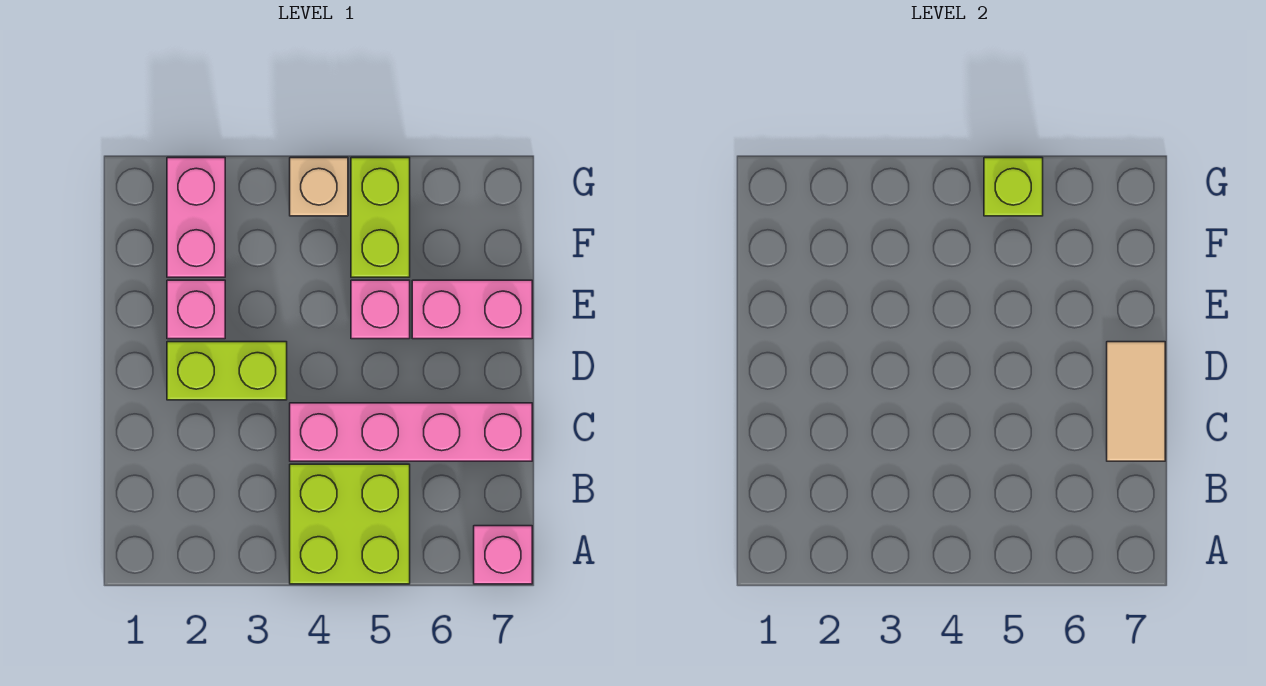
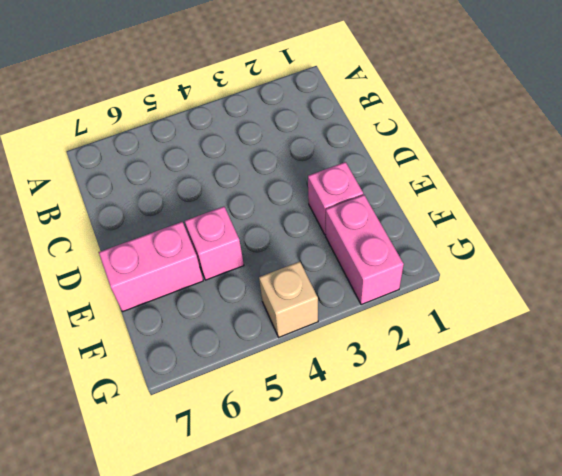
none -> lime 2x2 brick [290,464,410,584]
none -> pink 1x1 brick [474,526,532,584]
none -> pink 1x4 brick [290,403,532,461]

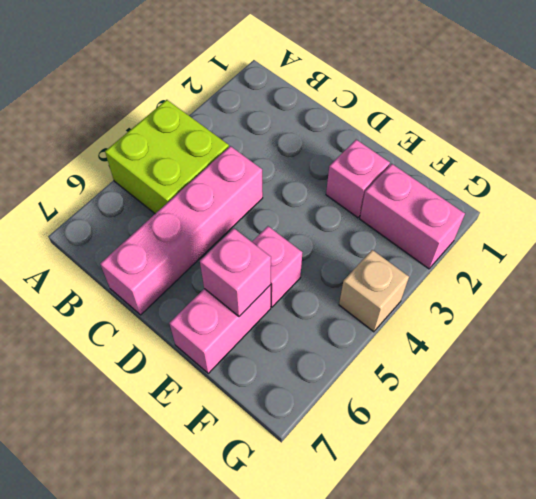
pink 1x1 brick [200,228,271,316] -> pink 1x1 brick moved to [474,526,532,584]
none -> lime 1x2 brick [167,342,287,400]
none -> lime 1x2 brick [351,158,410,277]
none -> tan 1x2 tile [1107,342,1165,461]

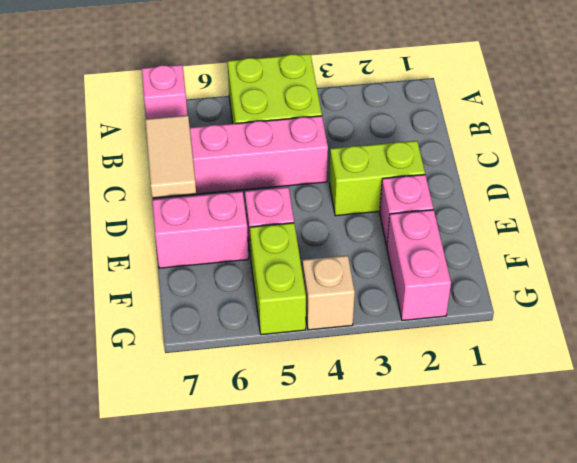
none -> lime 1x1 brick [984,158,1043,216]

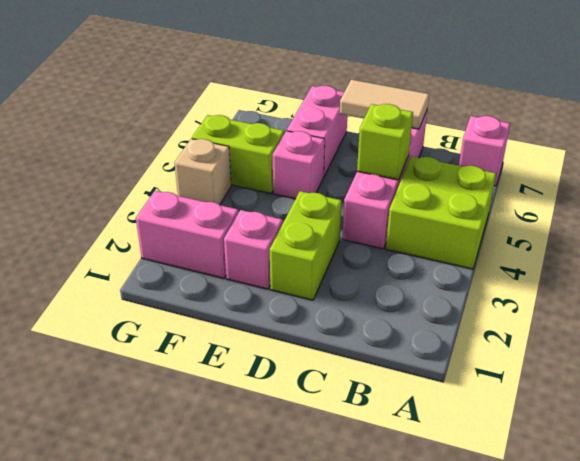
lime 1x1 brick [357,104,413,180] -> lime 1x1 brick moved to [984,158,1043,216]

